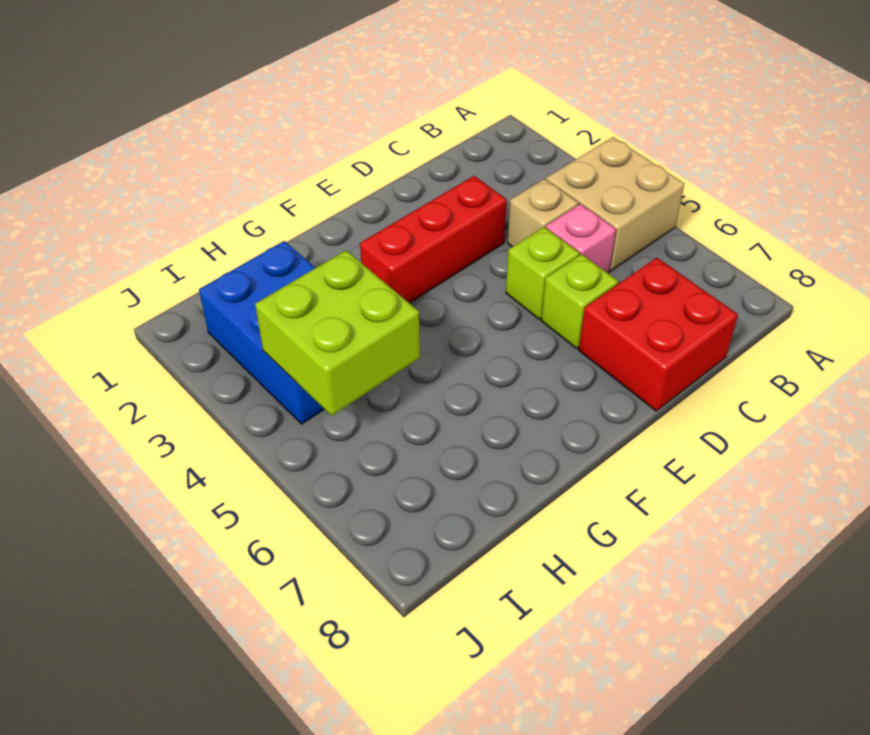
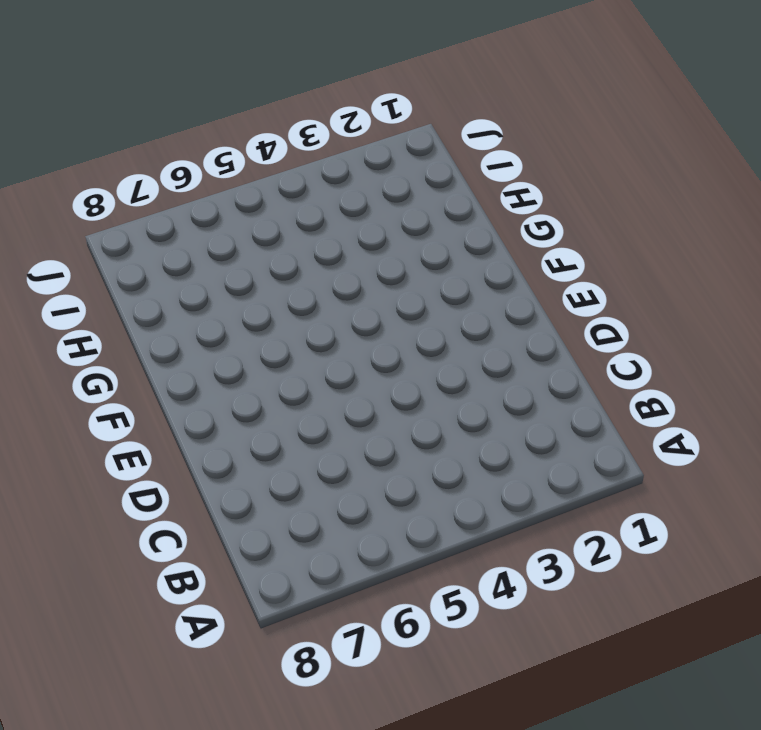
none -> tan 2x2 brick [546,137,684,271]
none -> tan 1x1 brick [507,179,579,247]

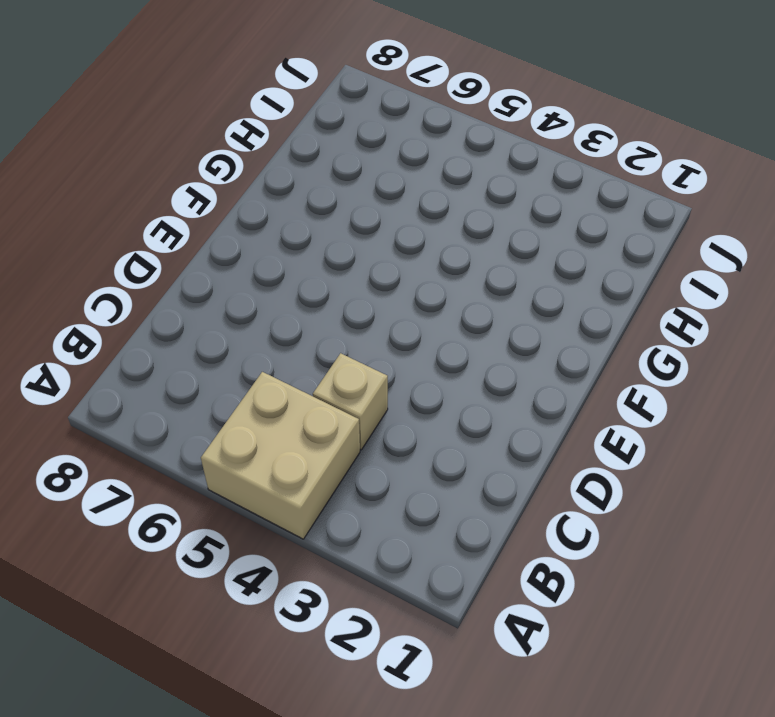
none -> pink 1x1 brick [546,204,616,273]
none -> red 2x2 brick [579,258,738,411]

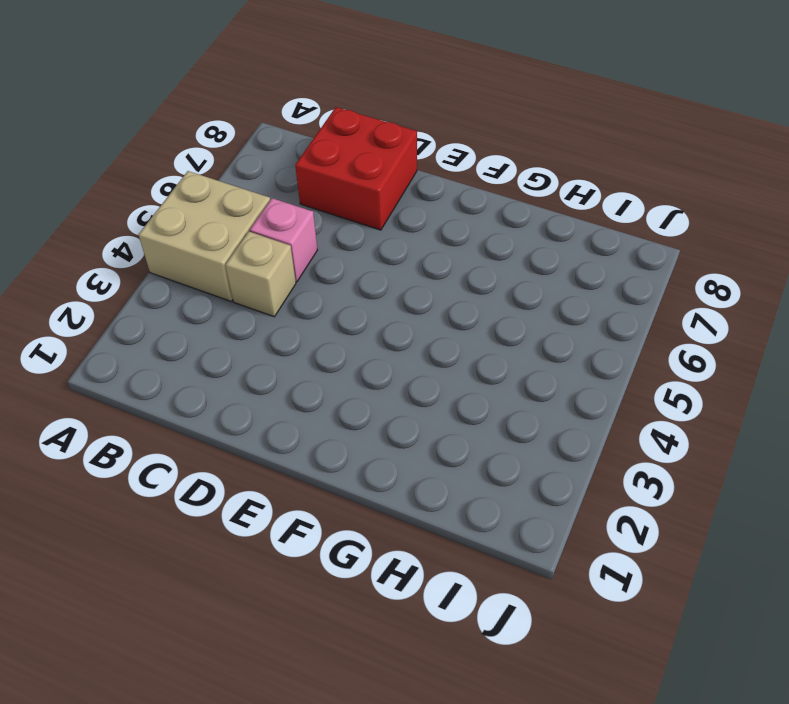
none -> red 1x3 brick [360,176,507,303]
none -> lime 1x1 brick [506,227,580,319]

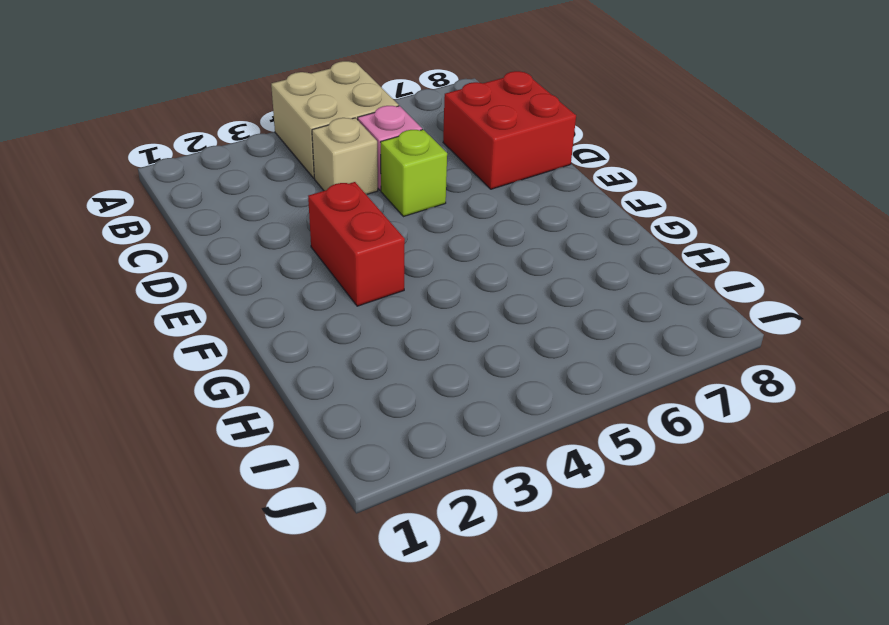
red 1x2 brick [308,182,405,306] -> red 1x3 brick [360,176,507,303]
none -> lime 1x1 brick [541,254,619,349]
none -> blue 2x3 brick [199,241,324,424]

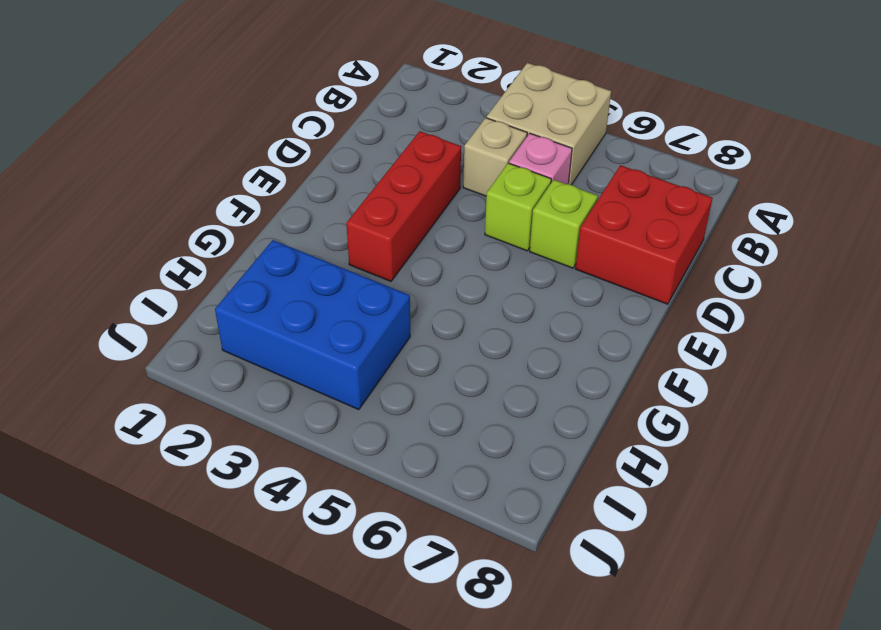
none -> lime 2x2 brick [255,250,420,416]

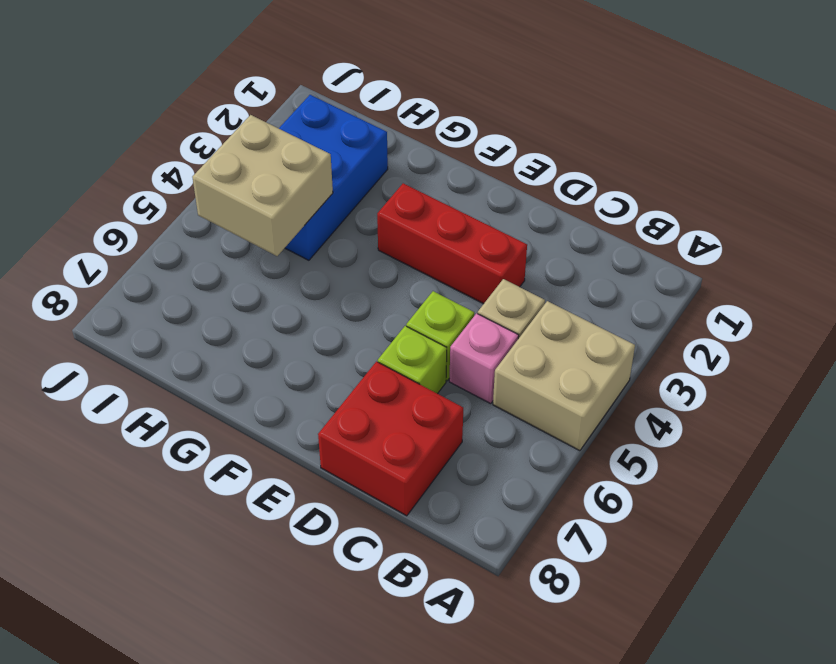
tan 2x2 brick [192,115,333,256] -> lime 2x2 brick [255,250,420,416]

